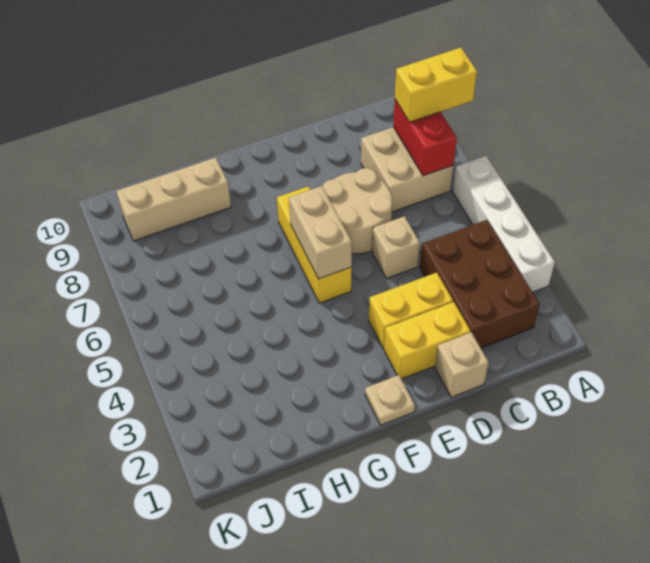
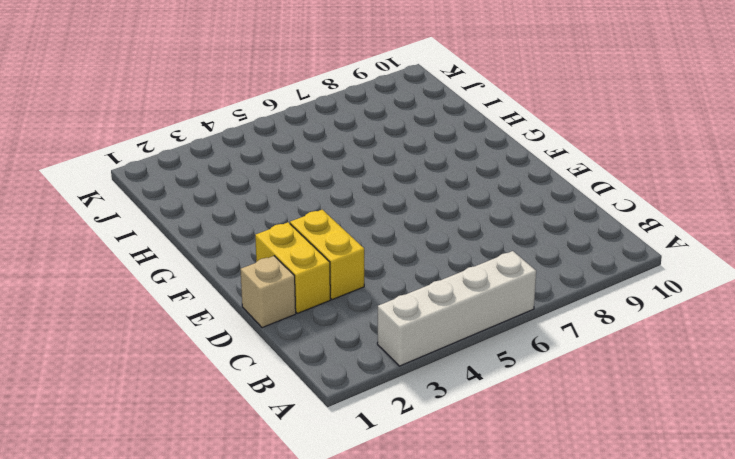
none -> brown 2x3 brick [420,220,540,348]
none -> tan 2x2 brick [361,127,453,212]
none -> tan 1x1 brick [372,216,420,278]

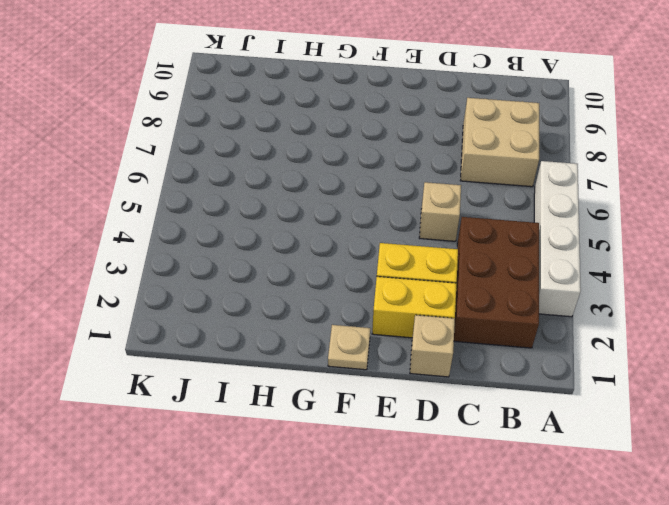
none -> tan 2x2 round brick [322,168,392,254]
none -> yellow 1x3 brick [277,186,352,303]
none -> tan 1x3 brick [116,158,231,241]

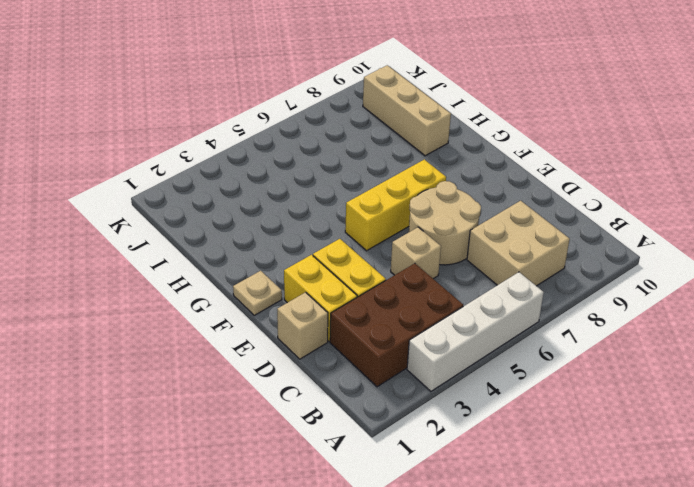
none -> red 1x2 brick [393,100,457,176]
none -> tan 1x2 brick [289,186,352,279]
none -> yellow 1x2 brick [395,48,477,122]

